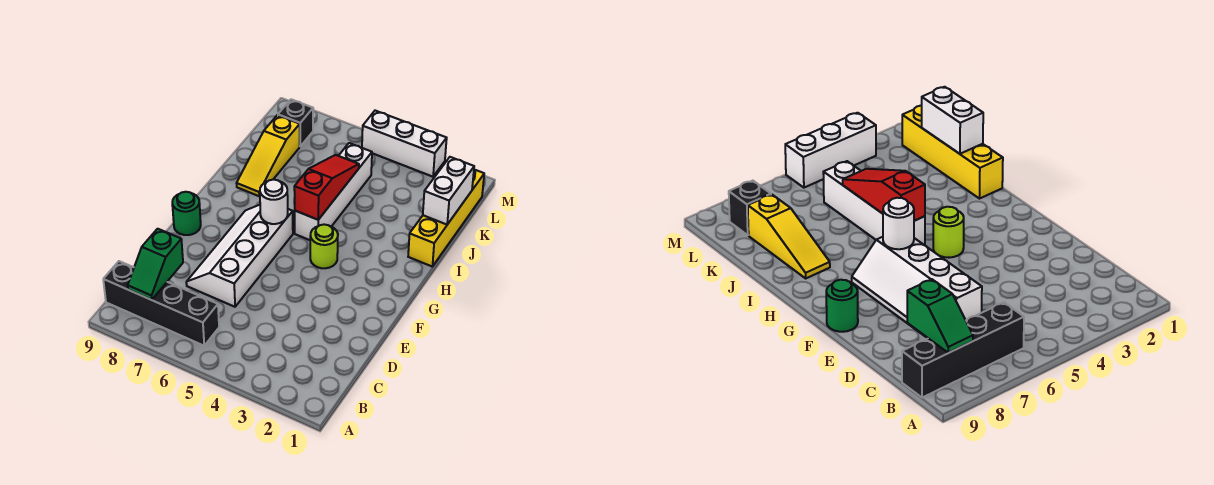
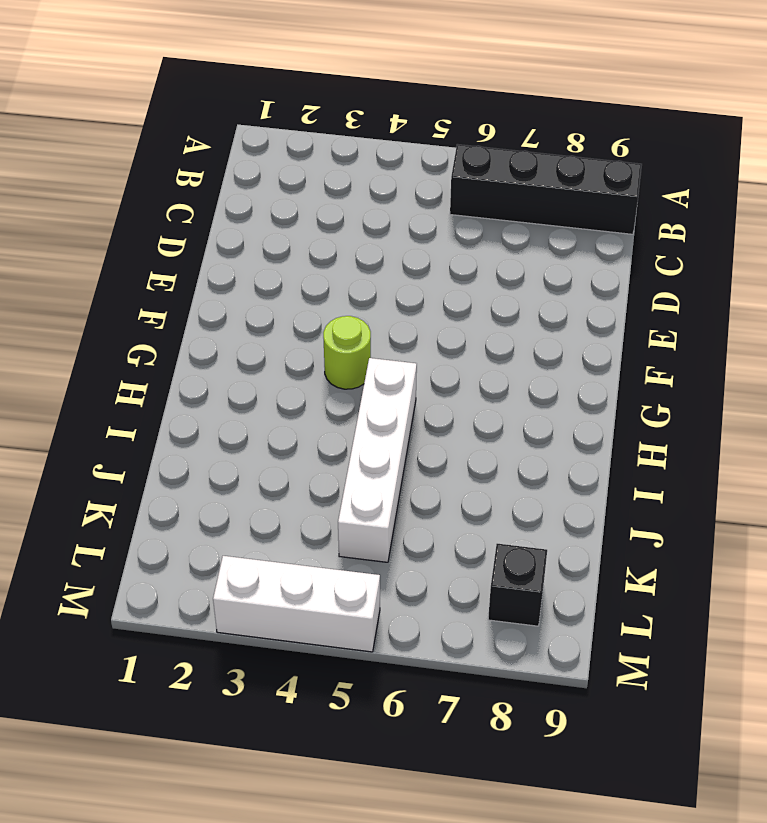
none -> white 2x4 slope [186,205,293,307]
none -> green 1x1 round brick [172,192,201,235]
none -> yellow 1x4 brick [408,170,484,266]

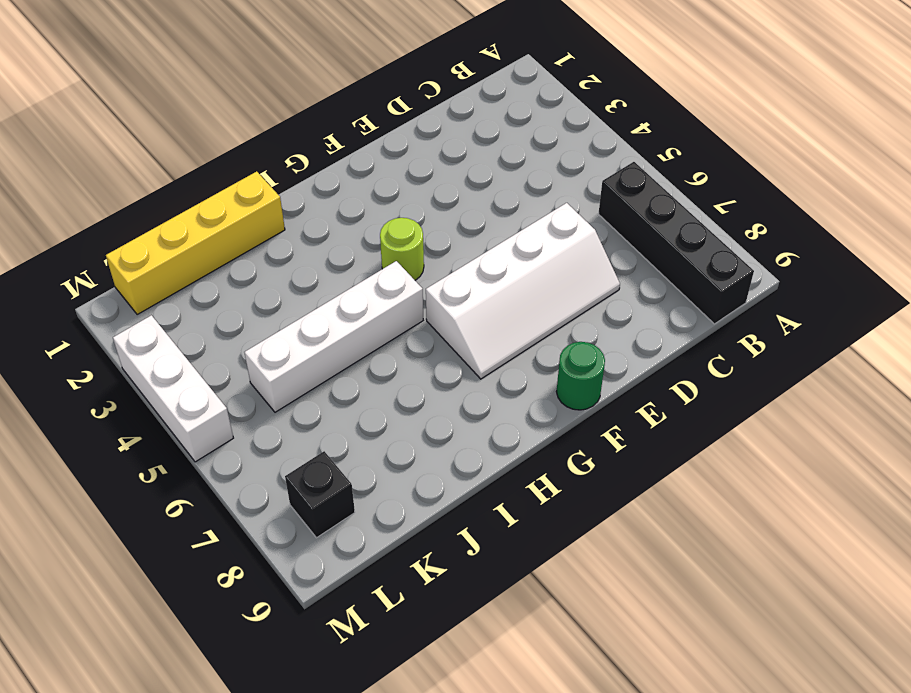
none -> yellow 1x3 slope [237,115,300,196]
none -> green 1x2 slope [128,229,183,300]
none -> white 1x1 round brick [260,180,288,224]

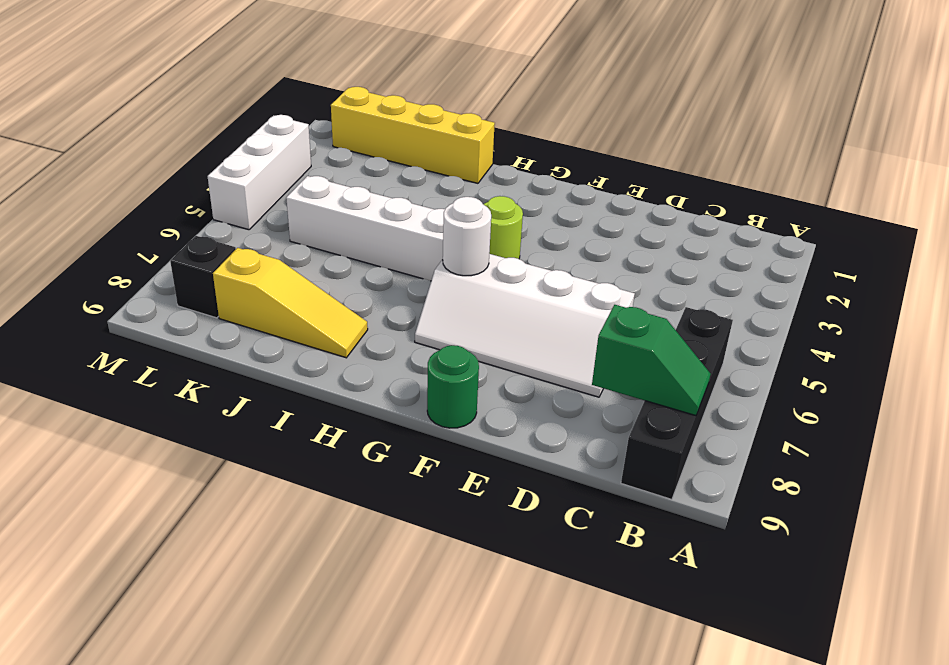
none -> red 1x3 slope [294,155,359,220]
none -> white 1x2 brick [423,157,474,225]

